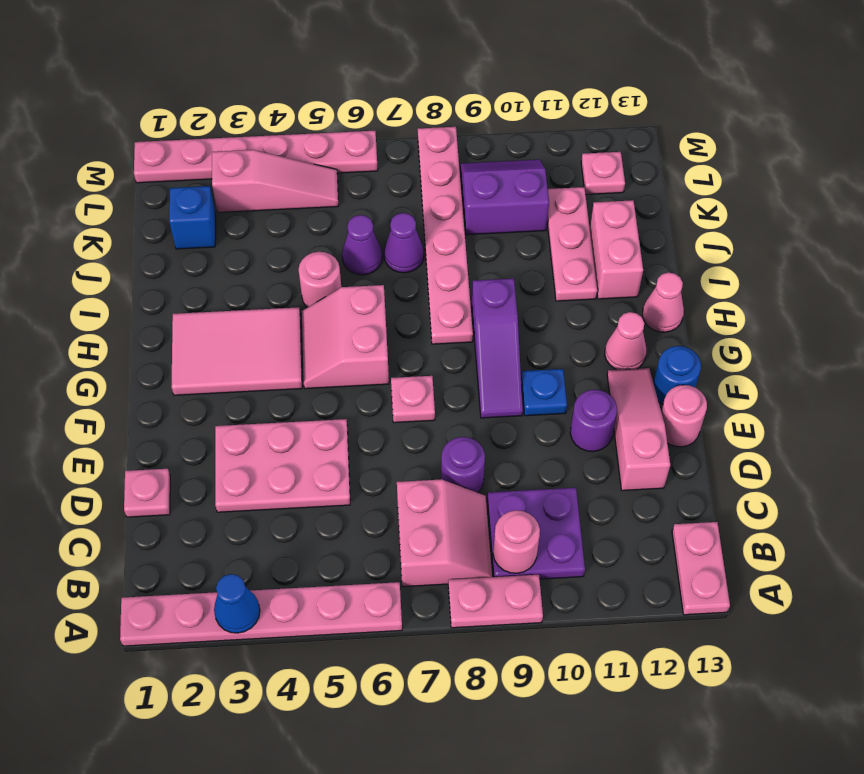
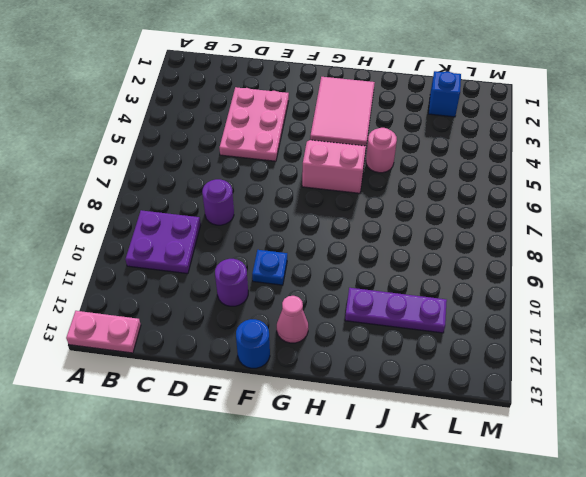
purple 1x3 plate [345,288,447,333] -> pink 1x3 plate [547,187,597,301]
none -> pink 1x6 plate [120,582,402,646]
none -> pink 1x2 plate [448,575,543,628]
none -> pink 2x2 slope [397,479,492,587]
none -> pink 1x1 plate [124,469,170,517]

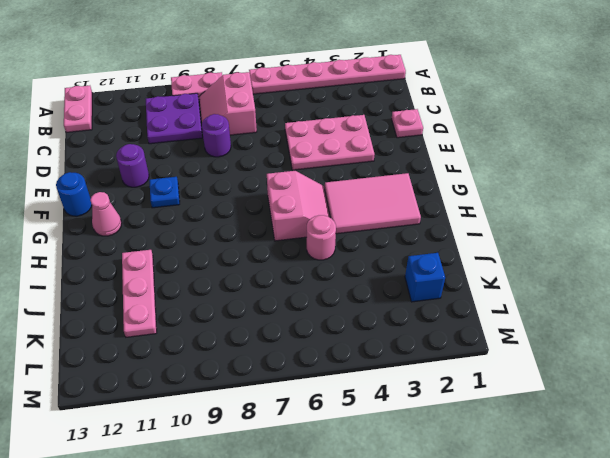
none -> pink 1x3 slope [607,368,670,491]
none -> pink 1x1 round brick [661,385,707,447]
none -> pink 1x1 plate [391,376,435,423]
none -> purple 1x3 slope [472,279,523,418]

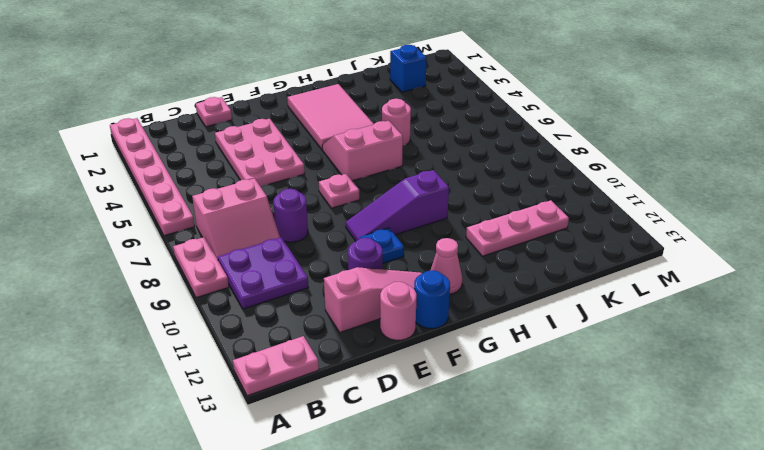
none -> pink 1x6 plate [418,127,473,344]
none -> pink 1x1 cone [642,272,684,332]
none -> pink 1x2 brick [590,200,643,299]
none -> purple 1x1 cone [342,215,382,275]

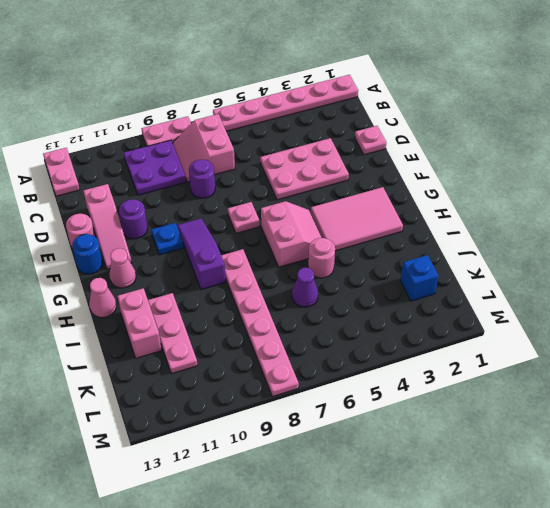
none -> purple 1x1 cone [384,213,424,273]
none -> purple 2x2 slope [460,160,549,235]
none -> pink 1x3 slope [212,150,338,212]
none -> pink 1x1 plate [581,152,625,195]

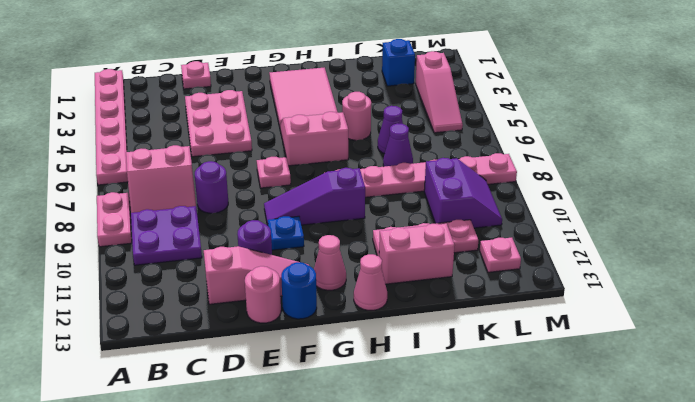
none -> pink 1x2 plate [672,522,730,615]
none -> pink 1x6 plate [134,131,378,183]
none -> blue 1x1 cone [214,574,260,633]
none -> pink 1x1 round brick [493,510,540,573]

